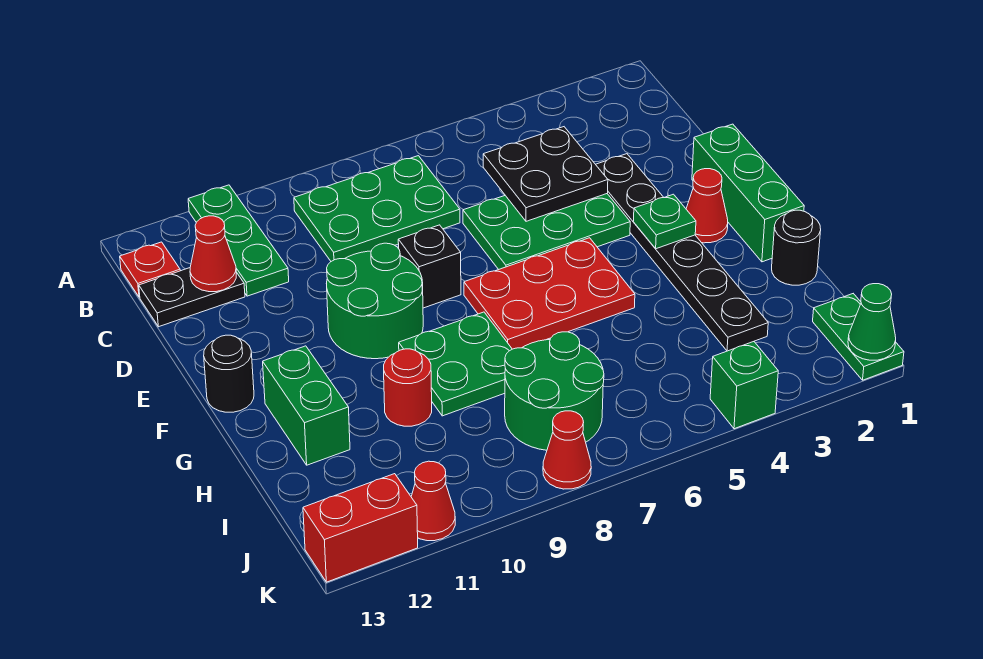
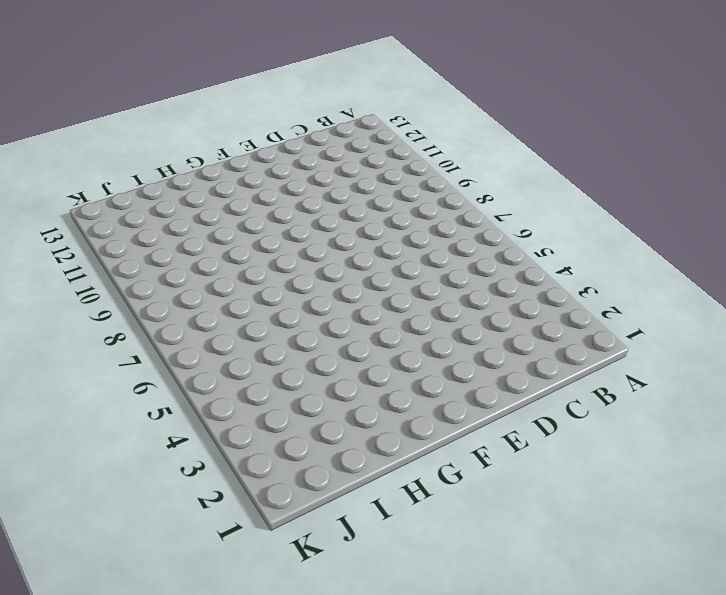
none -> green 1x3 plate [188,185,289,296]
none -> green 2x3 plate [294,156,460,261]
none -> red 1x1 plate [120,242,180,297]

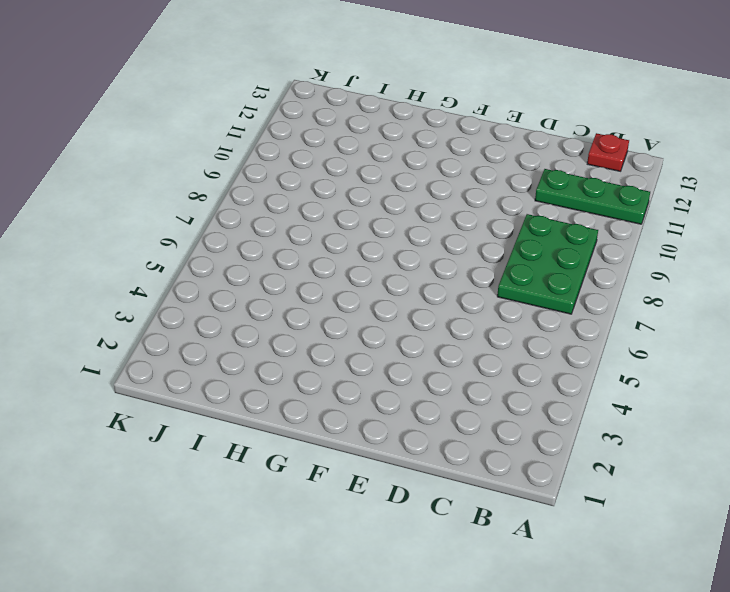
none -> black 1x2 plate [139,268,245,327]
none -> black 1x6 plate [596,154,768,351]
none -> green 2x3 plate [463,194,630,270]

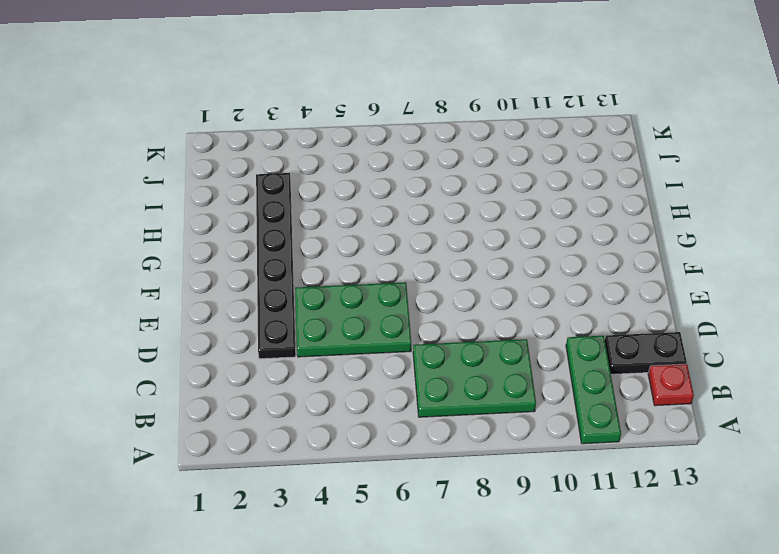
none -> green 1x3 brick [692,124,804,262]
none -> black 1x1 brick [398,225,461,308]
none -> green 2x2 round brick [326,243,423,359]

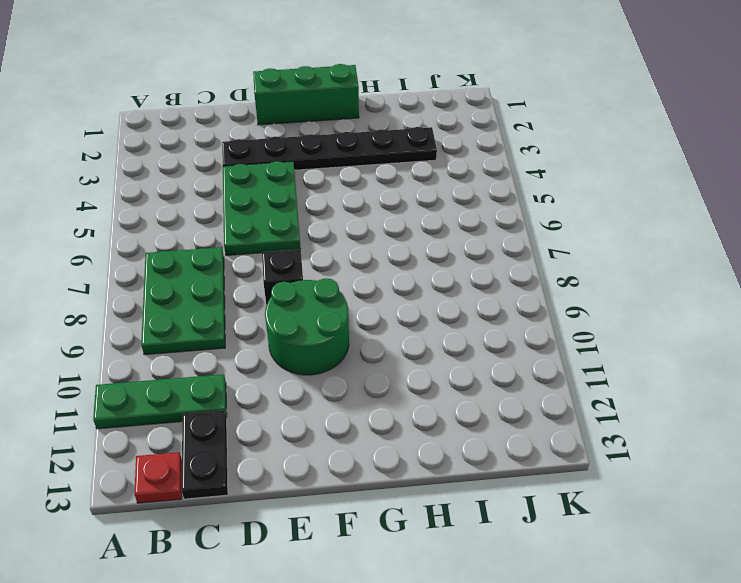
none -> red 1x1 cone [686,169,728,243]
none -> red 2x3 plate [464,238,635,349]
none -> black 1x1 round brick [204,335,254,412]

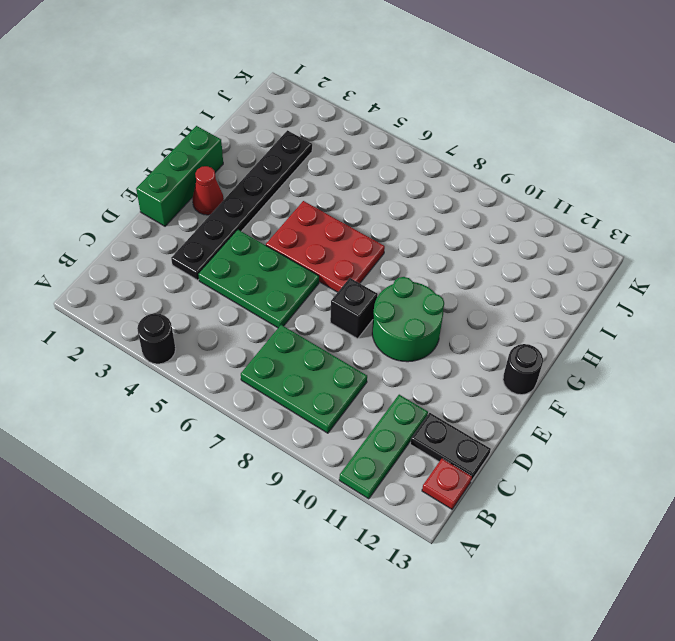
black 1x1 round brick [137,313,176,364] -> black 1x1 round brick moved to [772,210,821,285]
none -> green 2x2 plate [399,312,512,416]
none -> green 1x2 brick [263,346,350,465]
none -> red 1x1 round brick [384,349,432,426]

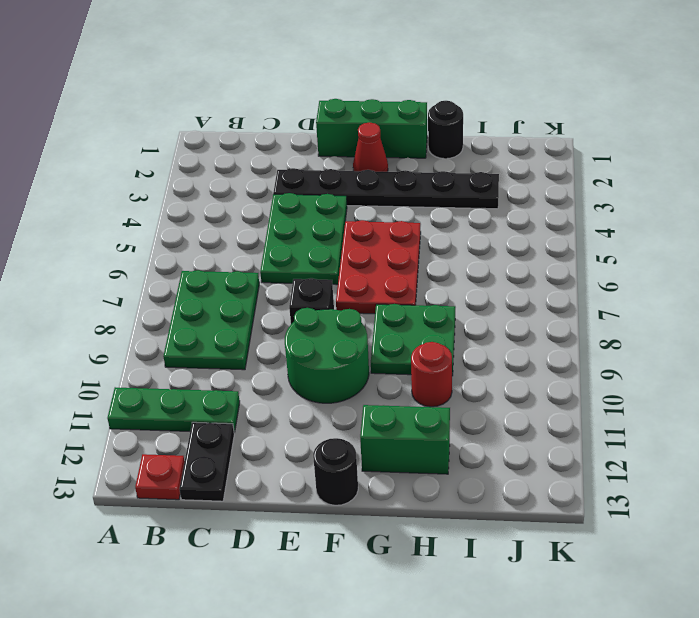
none -> green 2x2 round brick [505,332,604,450]
none -> green 1x2 plate [813,294,904,380]
none -> green 1x1 brick [710,342,778,429]

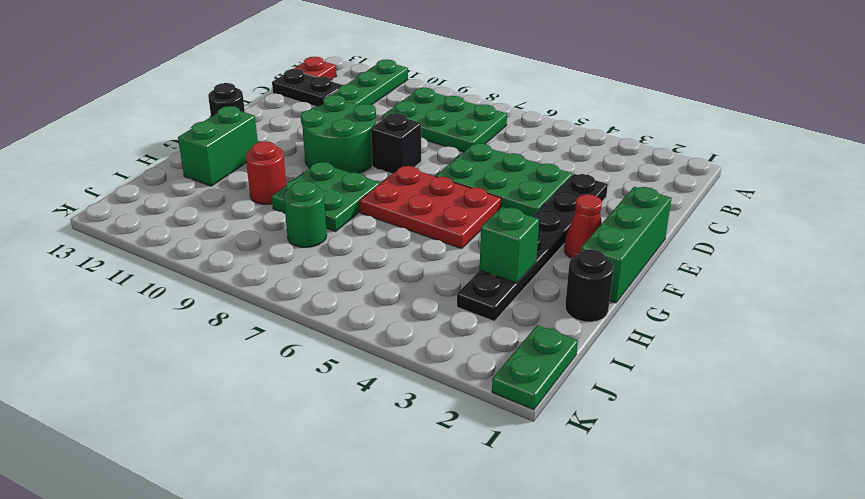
green 1x1 brick [480,207,539,283] -> green 1x1 brick moved to [710,342,778,429]
green 1x1 round brick [284,181,327,248] -> green 2x2 round brick [505,332,604,450]
none -> red 1x1 cone [543,411,591,489]
none -> red 1x1 cone [411,461,455,541]
none -> red 1x2 brick [303,474,418,582]

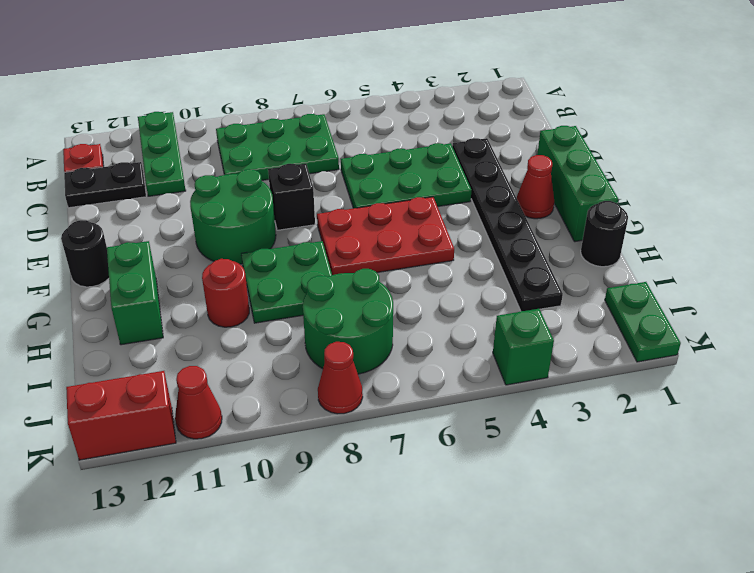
none -> black 2x2 plate [483,127,608,221]
none -> red 1x1 cone [190,216,236,292]
none -> green 1x1 plate [633,194,696,249]

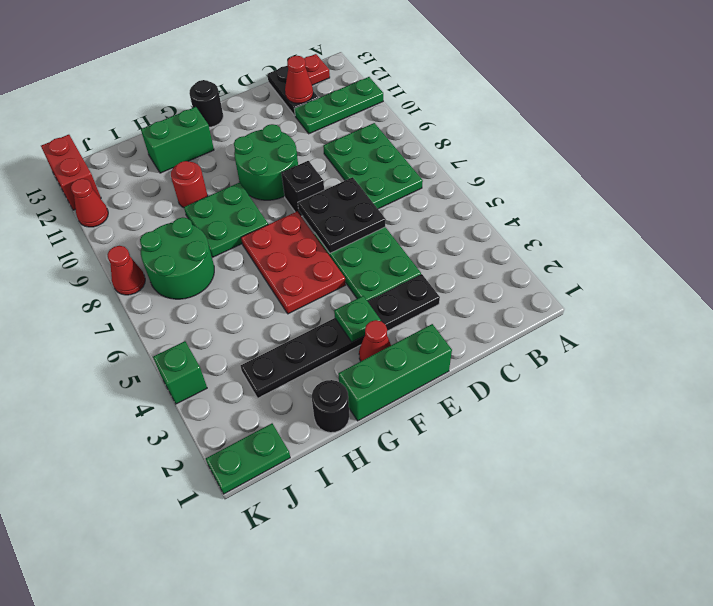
black 2x2 plate [298,177,386,253] -> black 2x2 plate moved to [483,127,608,221]
none -> green 1x1 cone [848,284,896,360]

